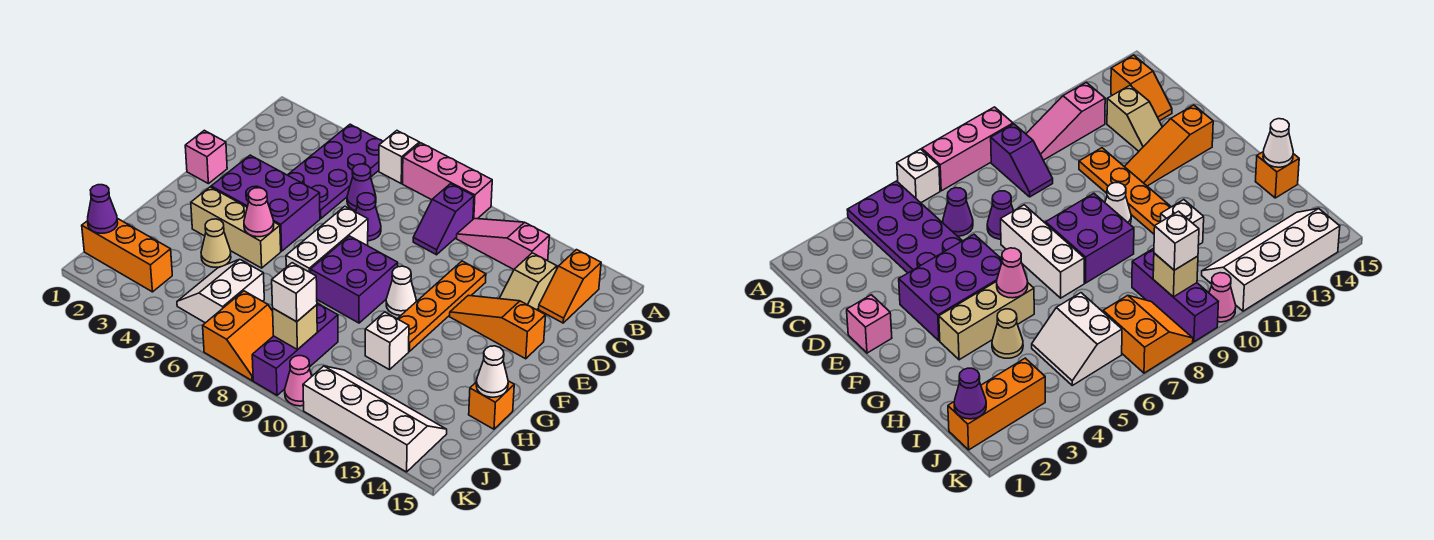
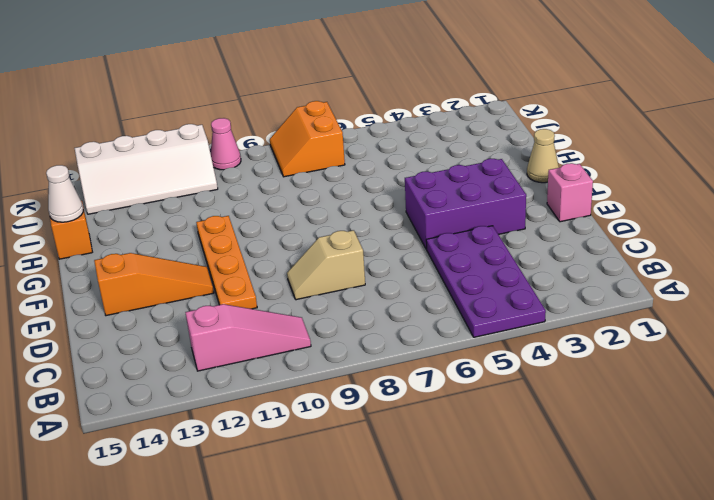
tan 1x2 slope [287,230,365,300] -> tan 1x2 slope turned to [499,253,557,310]
tan 1x1 cone [527,129,559,183] -> tan 1x1 cone moved to [201,219,231,267]
none -> white 1x1 brick [379,131,419,183]
none -> pink 1x3 brick [403,143,492,219]
none -> purple 1x2 slope [413,184,474,255]
none -> orange 1x2 slope [539,250,601,323]

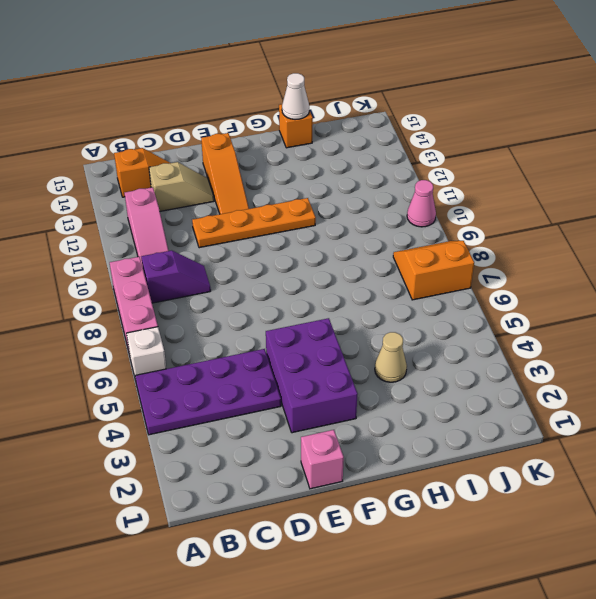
none -> purple 1x1 cone [347,164,376,211]
none -> purple 1x1 cone [356,193,381,241]
none -> white 1x3 brick [286,206,368,273]
none -> purple 2x2 brick [311,236,398,323]

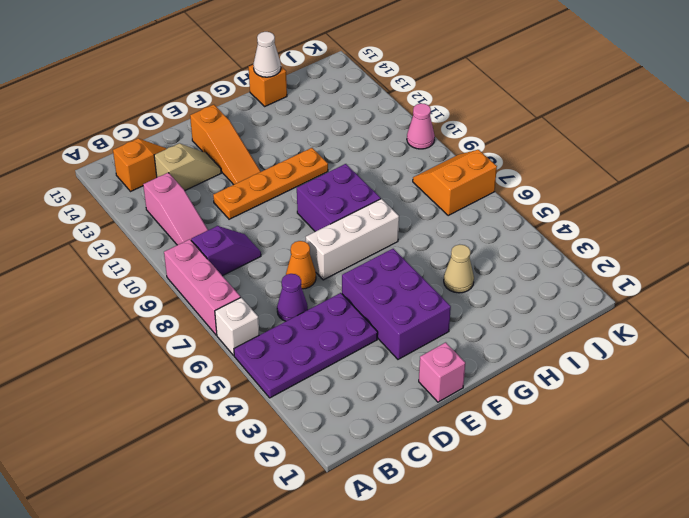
orange 1x1 cone [286,241,316,289] -> purple 1x1 cone [356,193,381,241]
none -> white 1x1 cone [386,266,416,315]
none -> tan 1x3 brick [191,187,281,268]
none -> white 1x1 brick [365,312,409,370]
none -> white 2x2 slope [177,259,264,323]

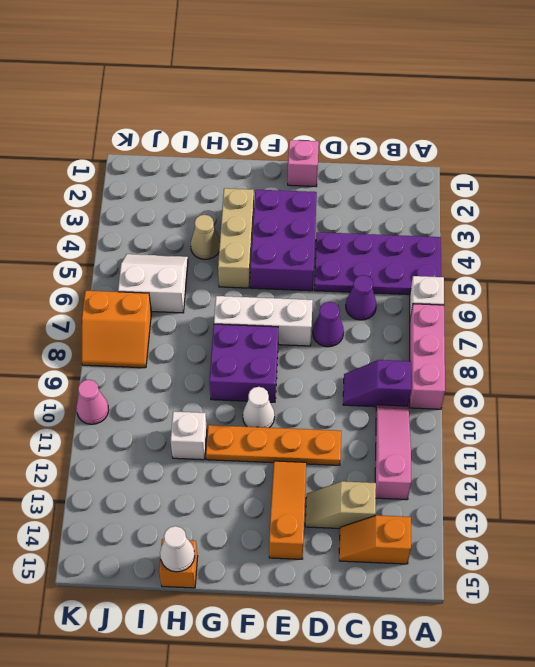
none -> purple 1x3 brick [252,303,338,395]
none -> orange 1x3 brick [82,219,172,292]
none -> white 2x4 slope [303,366,447,472]
none -> pink 1x1 cone [244,188,274,237]

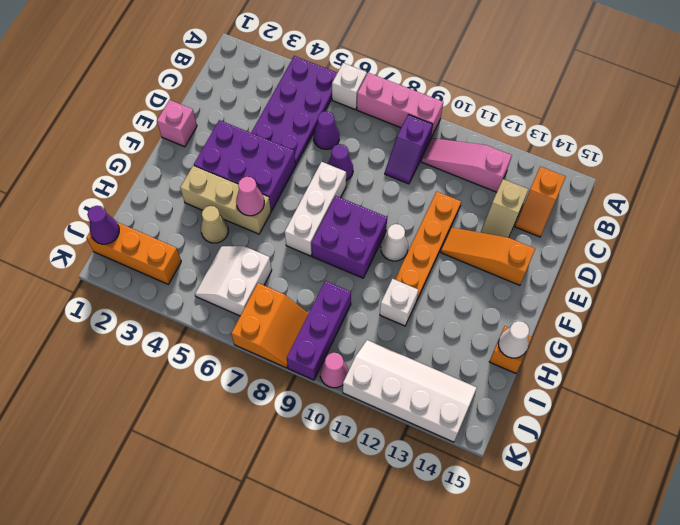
none -> tan 1x1 brick [273,305,317,350]
none -> white 1x1 brick [272,263,317,322]

